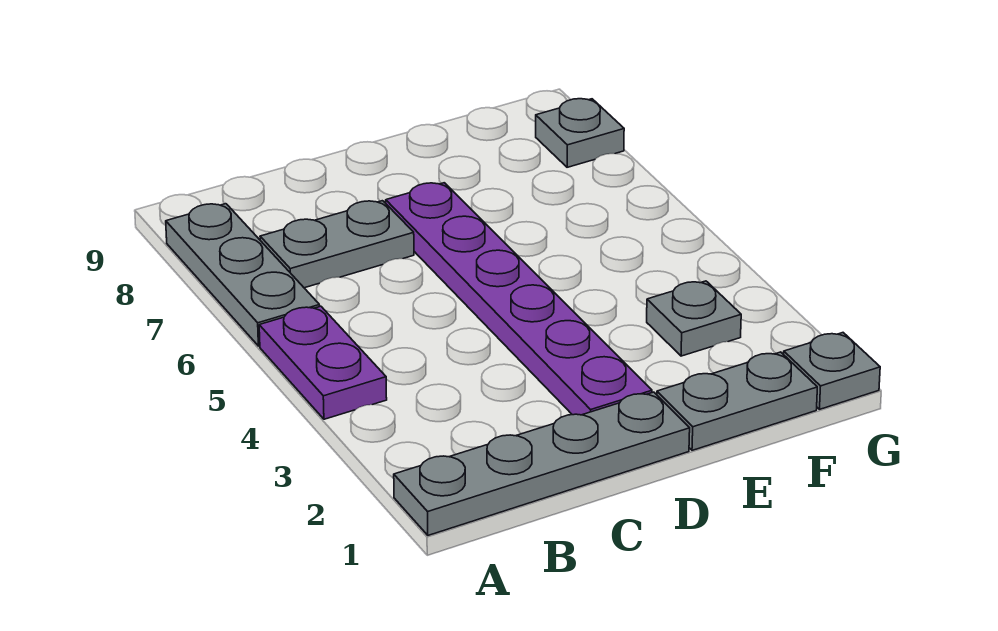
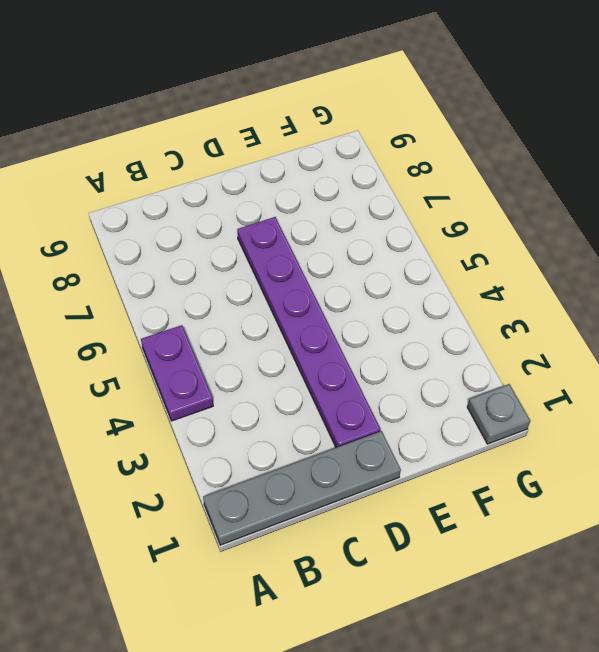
none -> grey 1x3 plate [166,204,320,346]
none -> grey 1x2 plate [260,201,414,288]

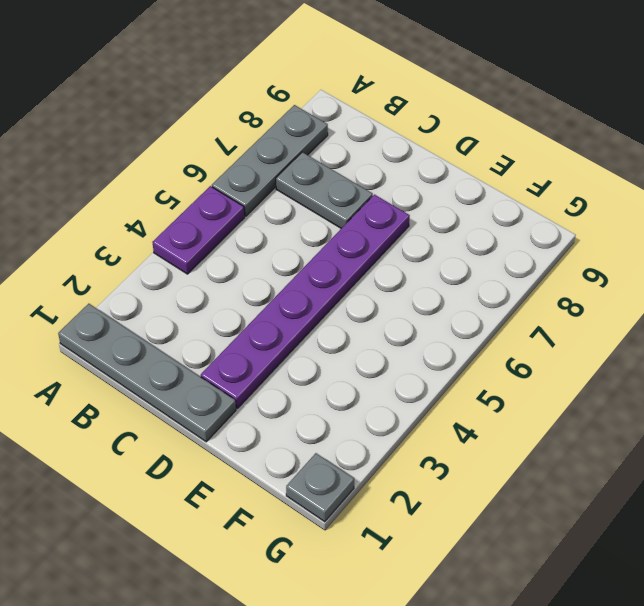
none -> grey 1x2 plate [657,352,817,450]
none -> grey 1x1 plate [647,281,741,356]

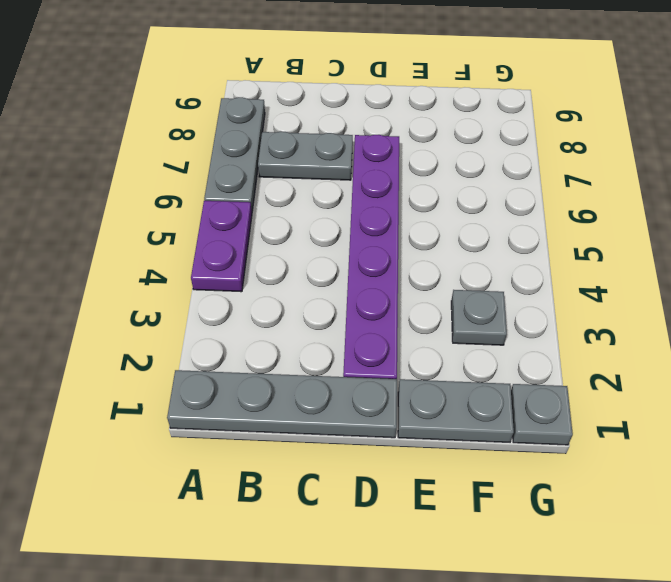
none -> grey 1x1 plate [536,99,624,167]

